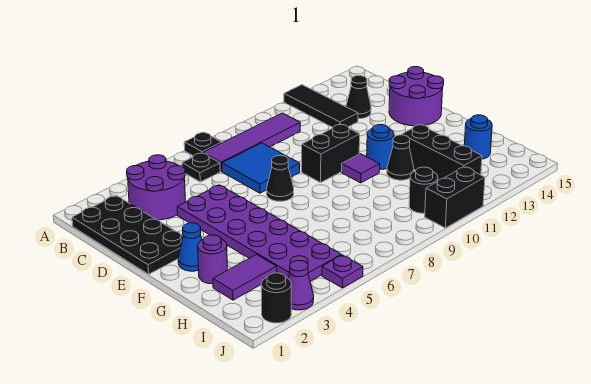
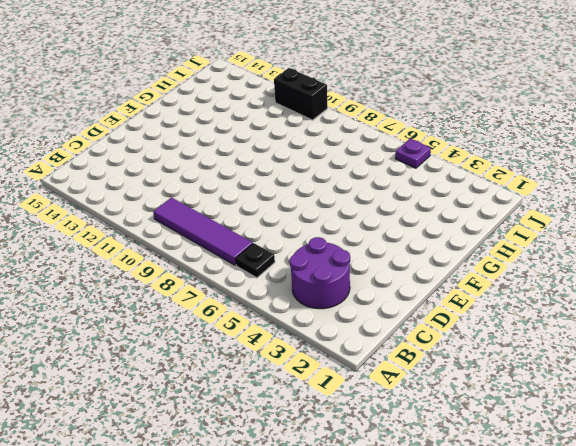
none -> black 1x1 plate [184,133,222,156]
none -> black 1x3 tile [284,85,358,127]
none -> black 2x4 plate [72,196,183,274]

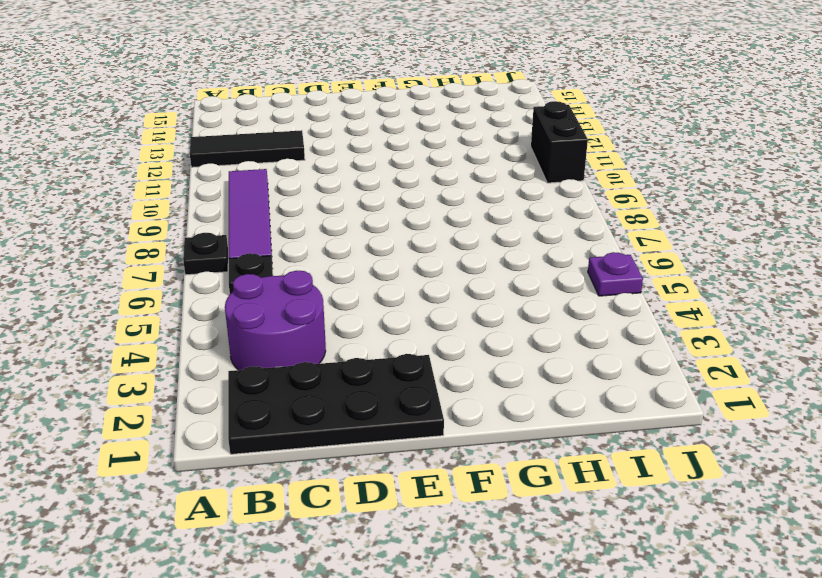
none -> blue 2x2 tile [222,143,300,193]
none -> black 1x1 cone [346,76,371,119]
none -> purple 2x6 plate [177,185,341,281]

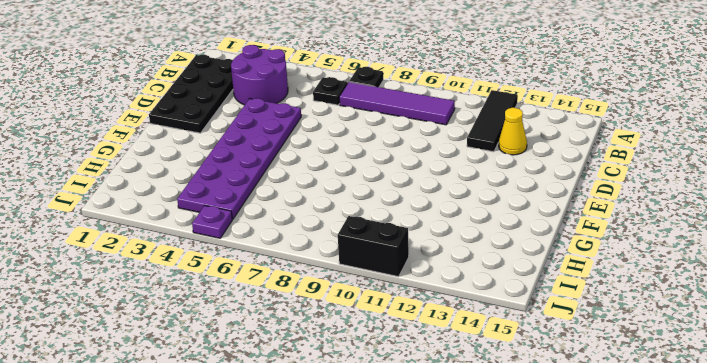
yellow 1x1 cone [499,108,527,155] -> black 1x1 cone [346,76,371,119]
none -> blue 2x2 tile [222,143,300,193]
none -> purple 2x2 round brick [389,67,444,126]
none -> black 1x1 cone [267,156,294,201]

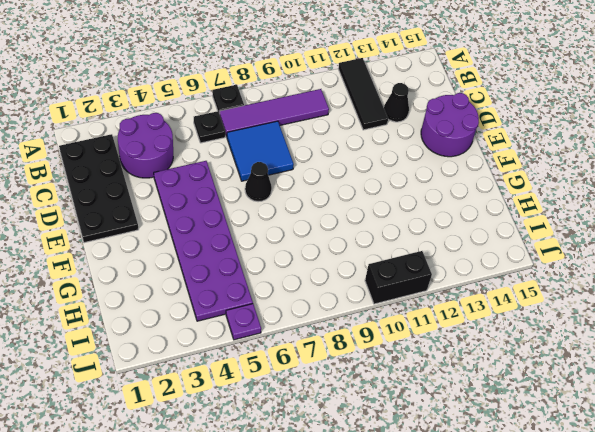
none -> black 1x2 brick [302,124,360,183]
none -> blue 1x1 cone [178,223,202,271]
none -> purple 1x1 tile [342,154,380,183]

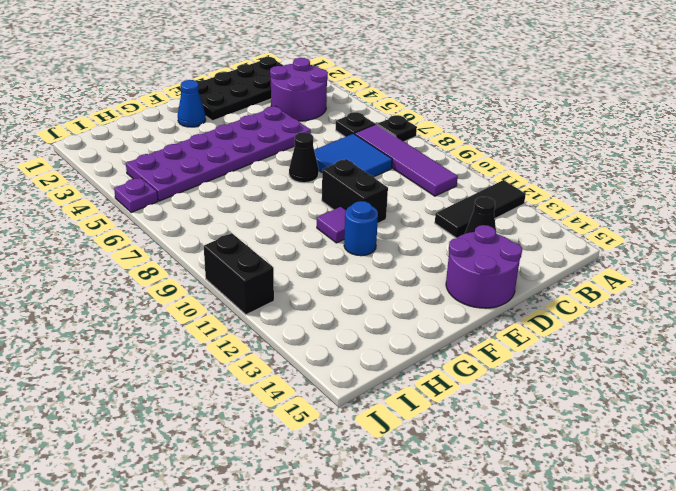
none -> purple 1x1 round brick [198,235,227,284]
none -> black 1x1 cone [387,135,414,180]
none -> black 1x3 brick [402,125,482,181]

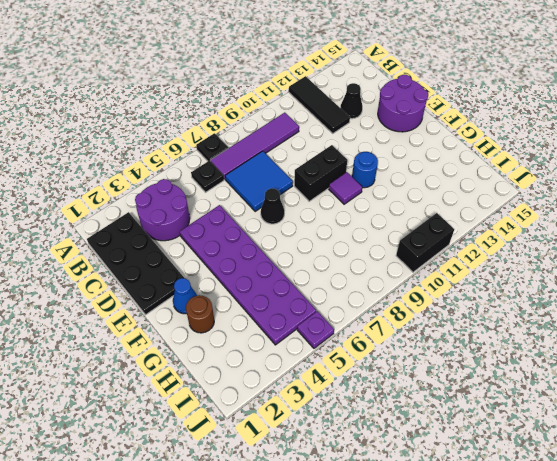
brown 1x1 round brick [186,295,214,333] -> purple 1x1 round brick [198,235,227,284]
none -> black 1x1 cone [387,135,414,180]
none -> black 1x3 brick [402,125,482,181]
none -> purple 1x2 tile [213,254,277,300]

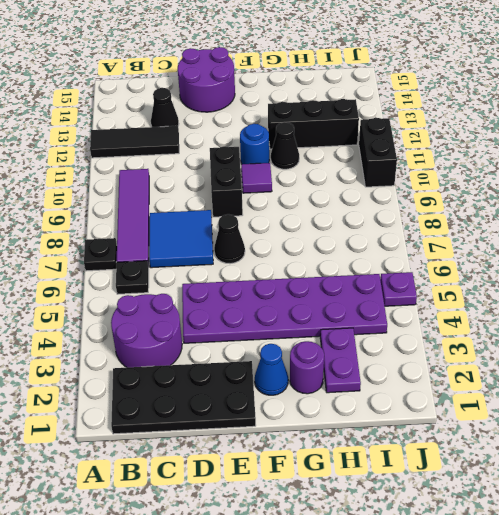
purple 1x2 plate [320,328,361,393] -> purple 1x2 tile [213,254,277,300]
none -> blue 1x1 round brick [464,115,492,159]
none -> black 1x1 round brick [409,167,438,213]
none -> black 1x1 round brick [261,273,291,323]

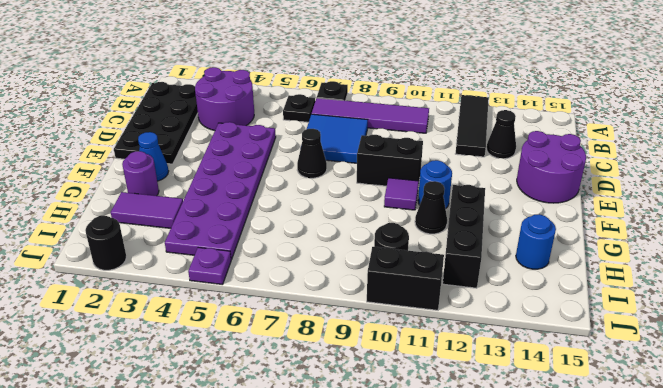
none -> purple 1x1 cone [289,261,314,310]

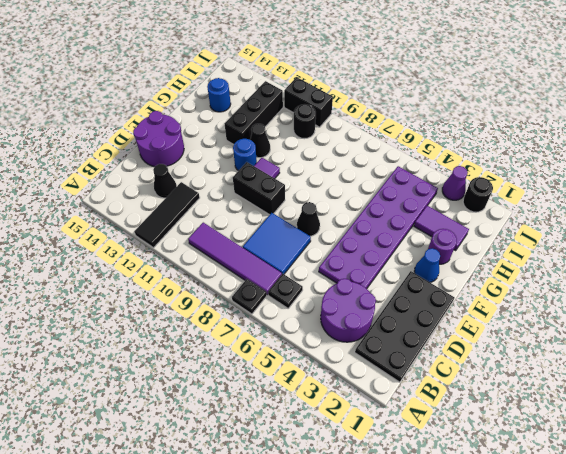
none -> purple 1x1 plate [322,255,363,288]

